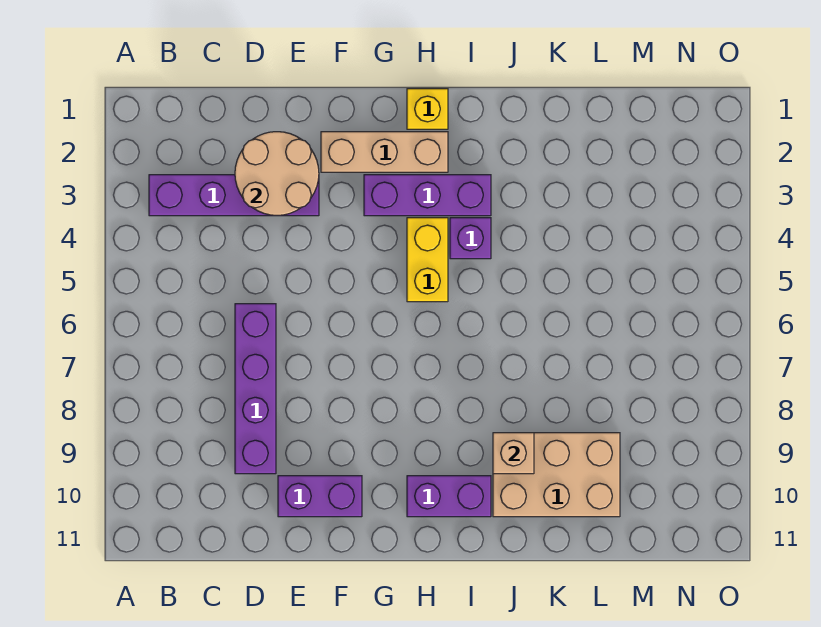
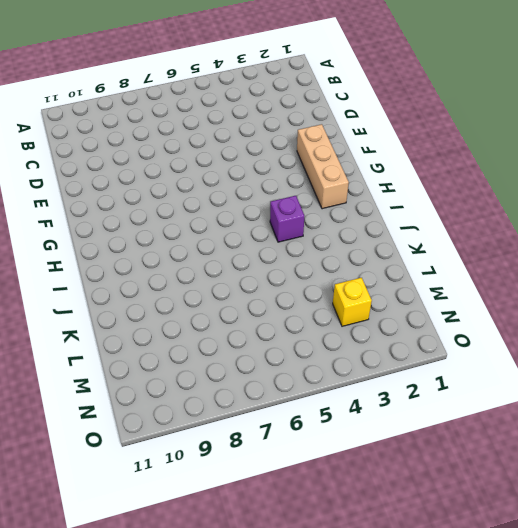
yellow 1x1 brick [333,278,372,326] -> yellow 1x1 brick moved to [407,89,448,129]
none -> purple 1x4 brick [149,175,319,216]
none -> purple 1x4 brick [235,304,276,474]
none -> purple 1x2 brick [278,476,362,517]

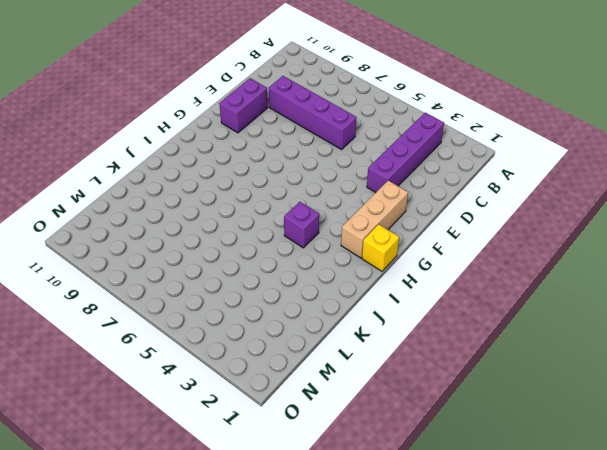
none -> purple 1x3 brick [364,175,491,216]
none -> yellow 1x2 brick [407,218,448,302]
none -> purple 1x2 brick [407,476,491,517]

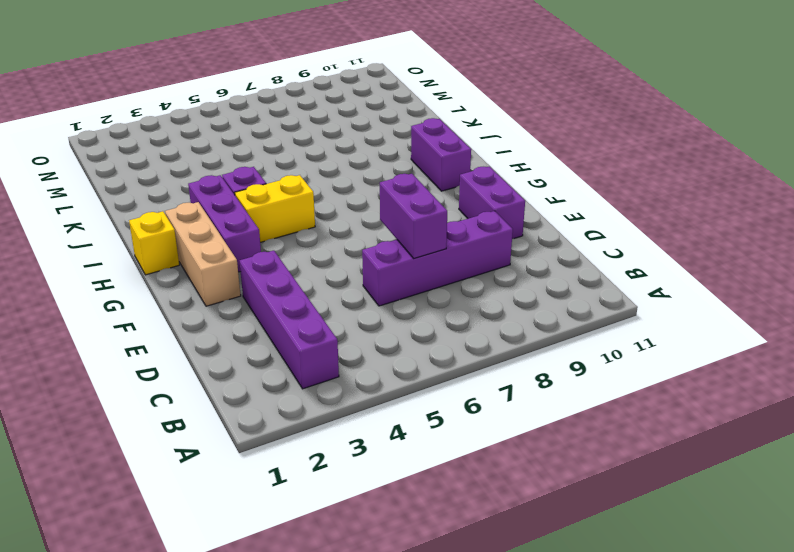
purple 1x2 brick [380,174,447,259] -> none
none -> tan 2x3 brick [493,433,620,517]
none -> tan 2x2 round brick [235,132,319,215]
none -> tan 1x1 brick [493,433,534,474]

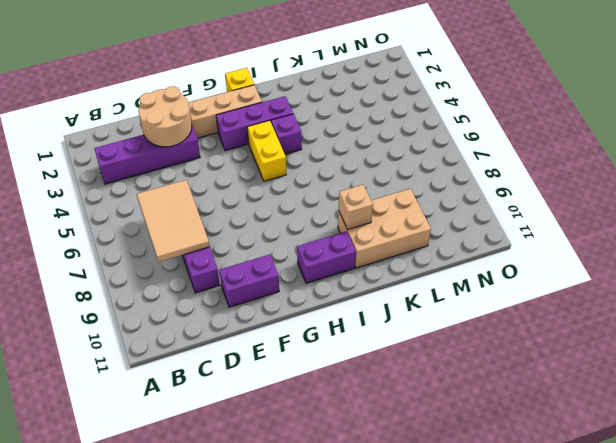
tan 2x3 tile [137,180,210,262] -> none

